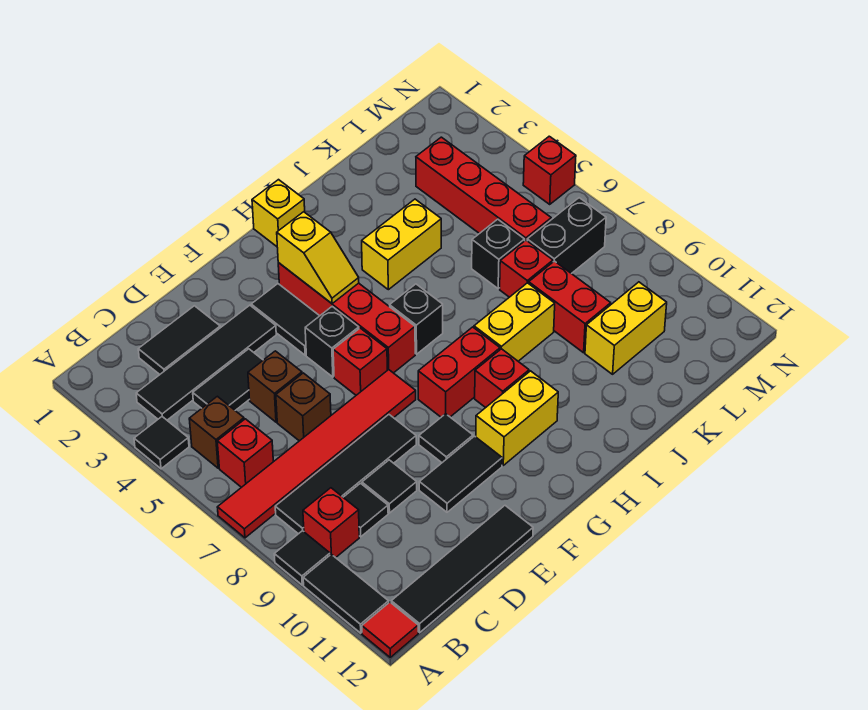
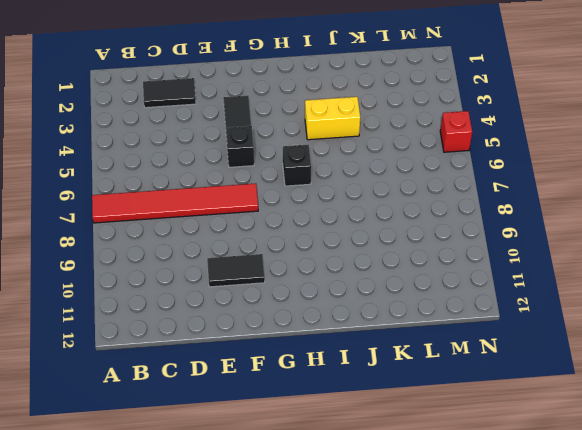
none -> black 1x1 tile [134,417,189,469]
none -> black 1x1 tile [274,531,330,585]
none -> black 1x2 tile [303,554,389,633]
none -> red 1x1 tile [362,602,418,657]

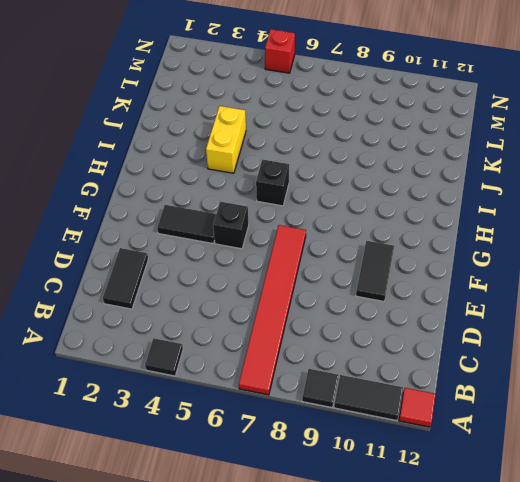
none -> black 1x4 tile [136,305,276,420]
none -> brown 1x1 brick [189,396,244,468]
none -> red 1x1 brick [217,419,273,487]
none -> black 1x4 tile [275,415,416,534]

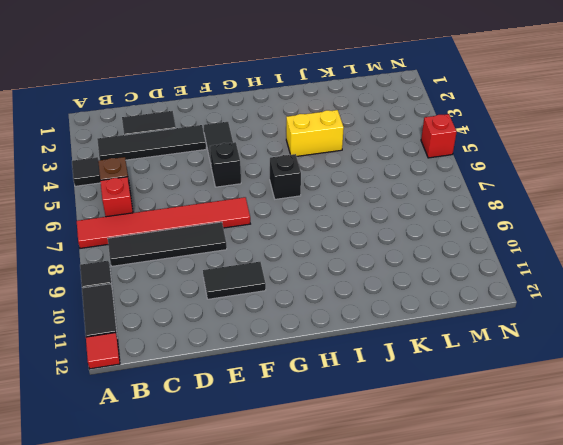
none -> red 1x1 brick [303,488,359,558]
none -> black 1x4 tile [391,506,533,632]
none -> black 1x2 tile [193,349,263,410]
none -> black 1x1 tile [343,483,388,537]

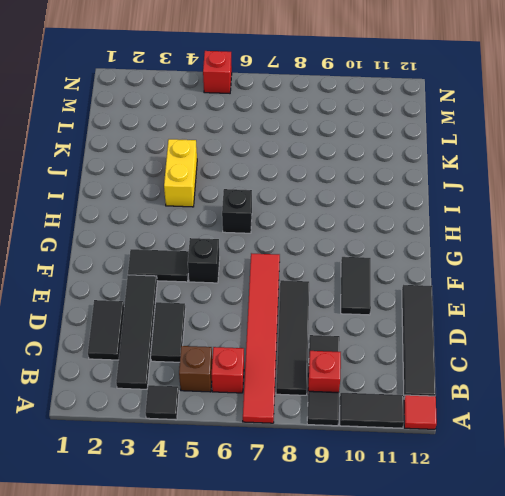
none -> brown 1x1 brick [248,351,302,422]
none -> brown 1x1 brick [276,373,331,441]
none -> black 1x1 tile [362,460,417,513]
none -> red 1x1 brick [333,328,387,395]

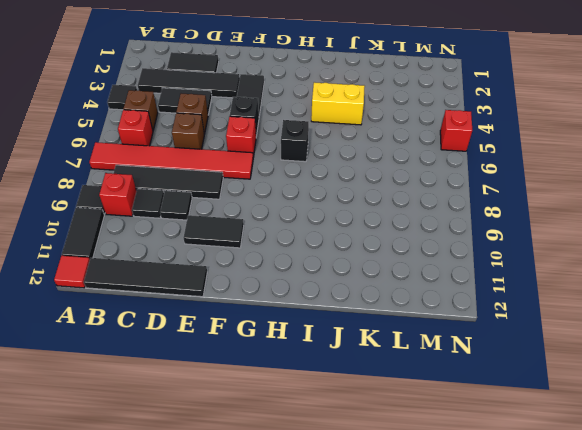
none -> black 1x1 tile [419,414,473,463]
none -> red 1x4 brick [278,263,415,373]
none -> red 1x2 brick [418,327,500,417]
none -> yellow 1x2 brick [476,371,558,465]

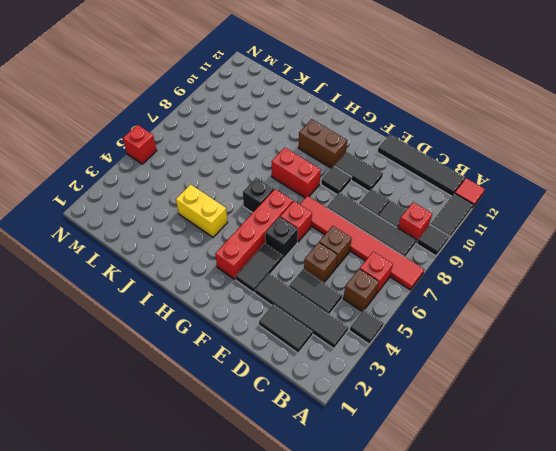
brown 1x2 brick [298,119,347,169] -> yellow 1x2 brick [476,371,558,465]
none -> yellow 1x1 brick [252,180,305,246]
none -> red 1x1 brick [475,349,529,408]
none -> yellow 1x2 brick [474,283,555,361]
none -> black 1x1 brick [472,219,525,289]

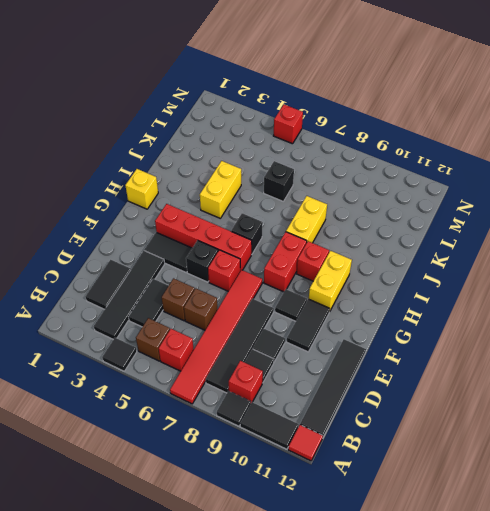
none -> red 1x1 brick [500,240,553,297]
none -> red 1x2 brick [529,261,611,353]
none -> yellow 1x2 brick [585,282,667,374]
none -> red 1x4 brick [416,137,551,240]

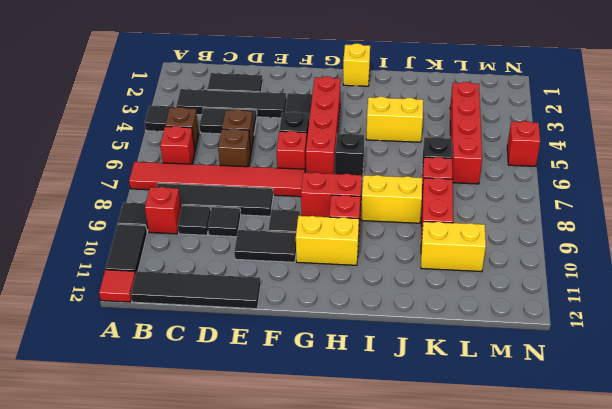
none -> black 1x2 brick [527,198,606,274]
none -> yellow 1x2 slope [277,212,359,304]

